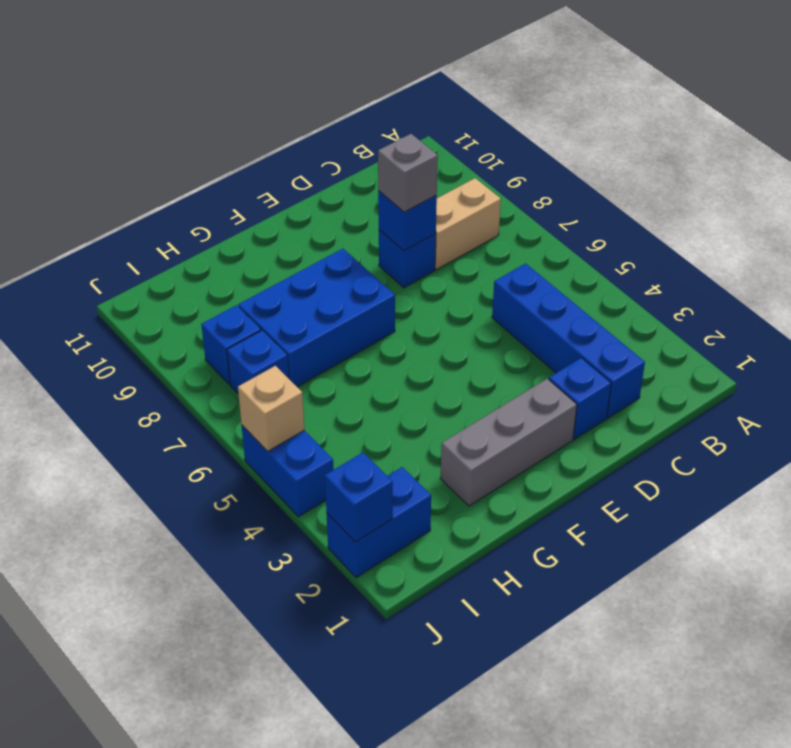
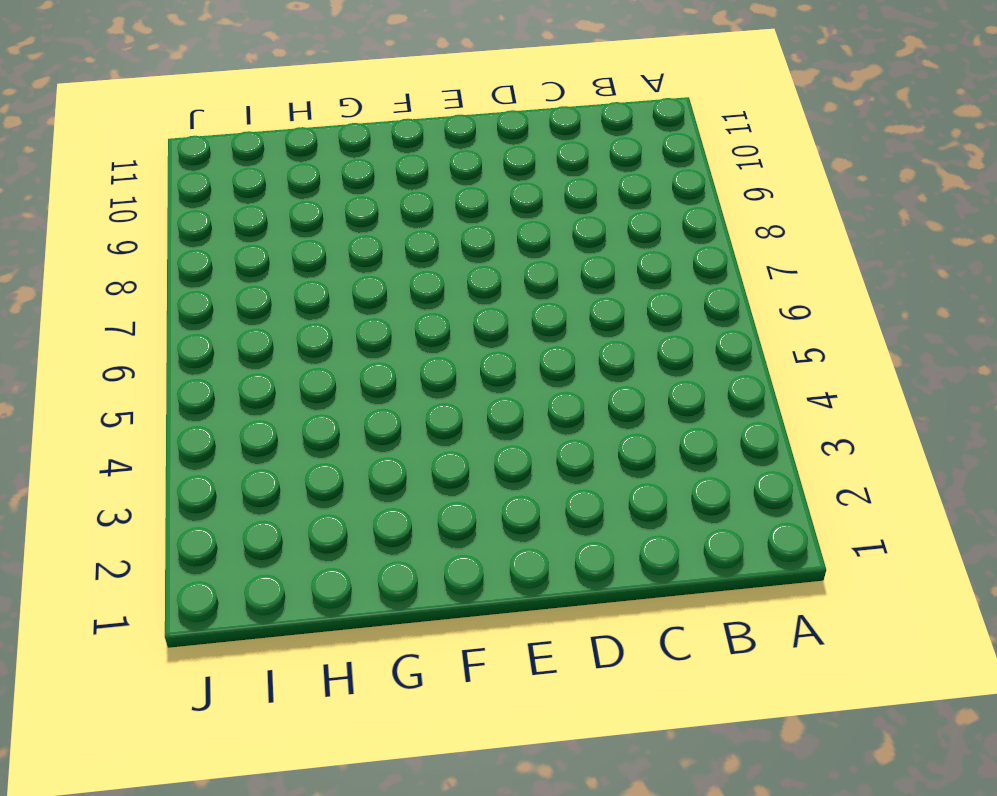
none -> tan 1x2 brick [435,178,501,269]
none -> blue 1x4 brick [492,263,645,418]
none -> blue 1x1 brick [549,358,611,439]

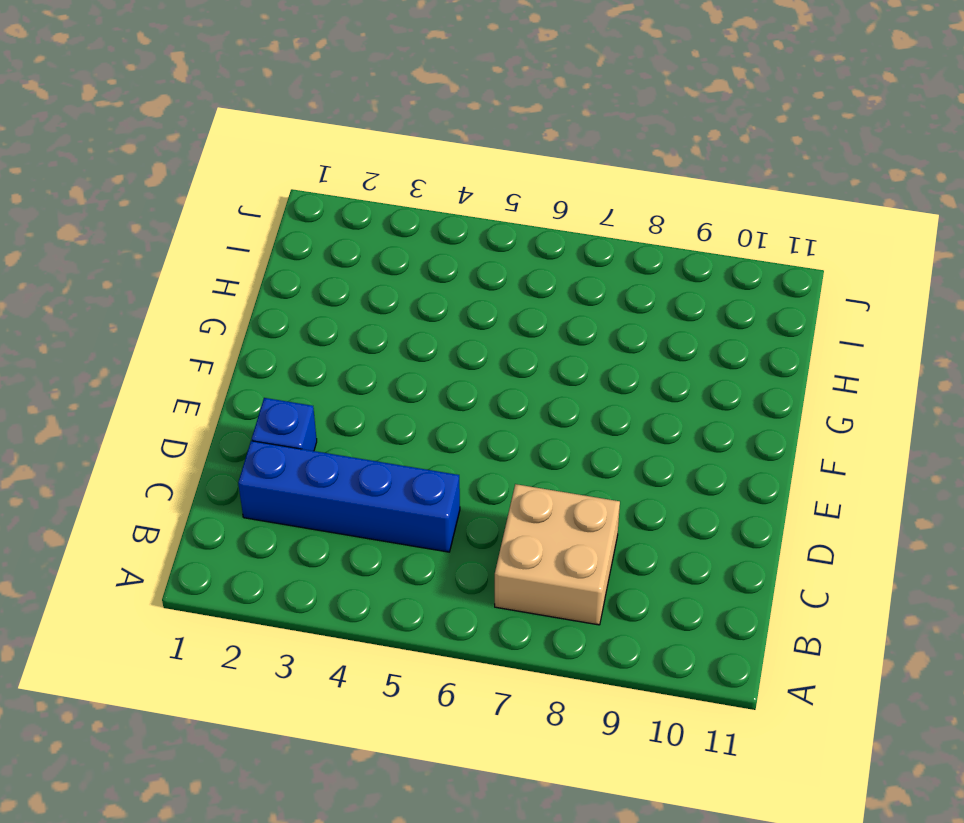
tan 2x2 brick [495,484,620,625] -> tan 1x2 brick [435,178,501,269]
none -> blue 1x1 brick [379,230,436,288]
none -> grey 1x3 brick [440,379,577,506]
none -> blue 2x3 brick [238,249,395,387]

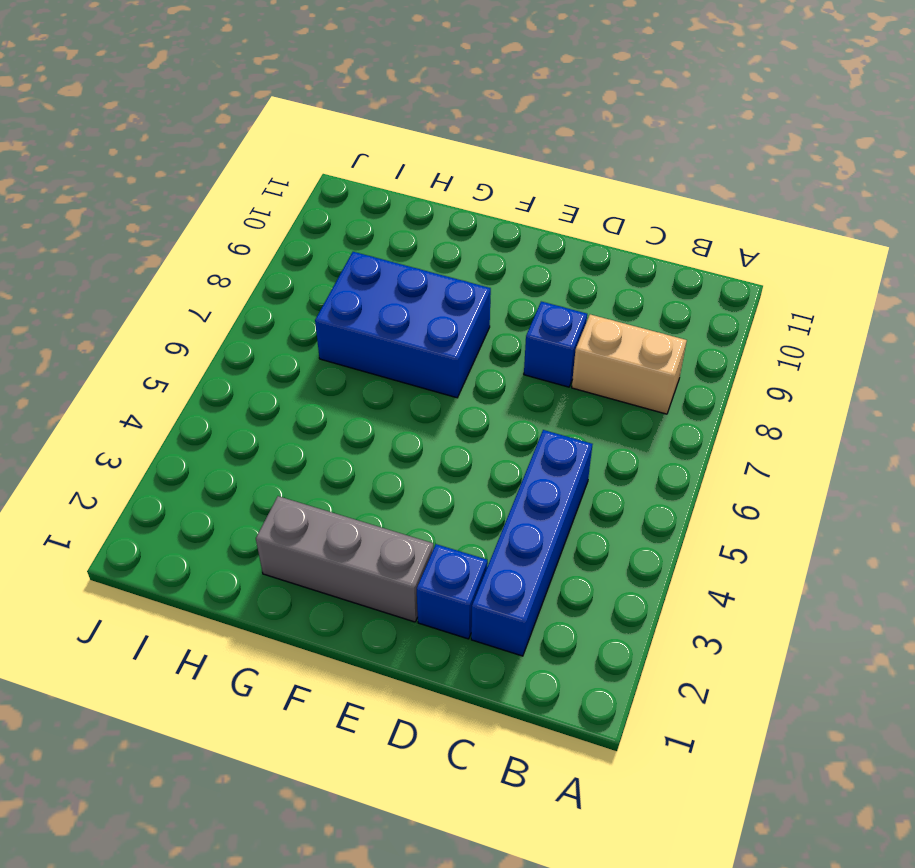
none -> blue 1x2 brick [327,467,431,578]
none -> blue 1x1 brick [227,330,289,393]
none -> blue 1x1 brick [201,305,261,384]

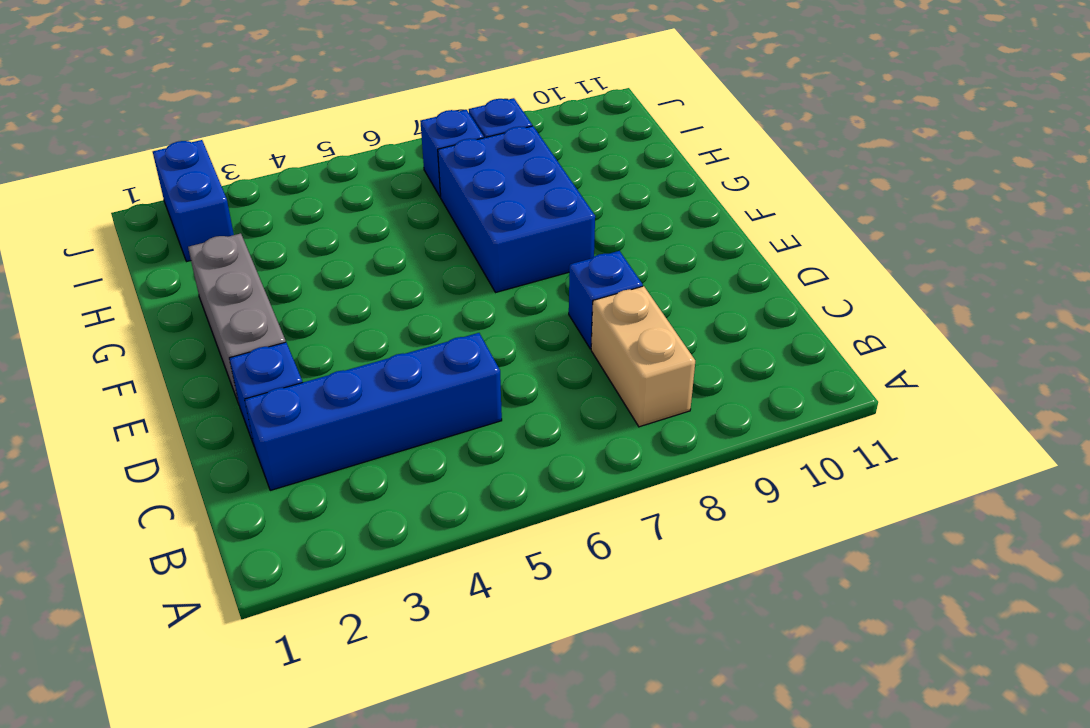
none -> blue 1x2 brick [242,426,334,517]
none -> blue 1x1 brick [378,191,437,251]
none -> blue 1x1 brick [325,453,393,542]

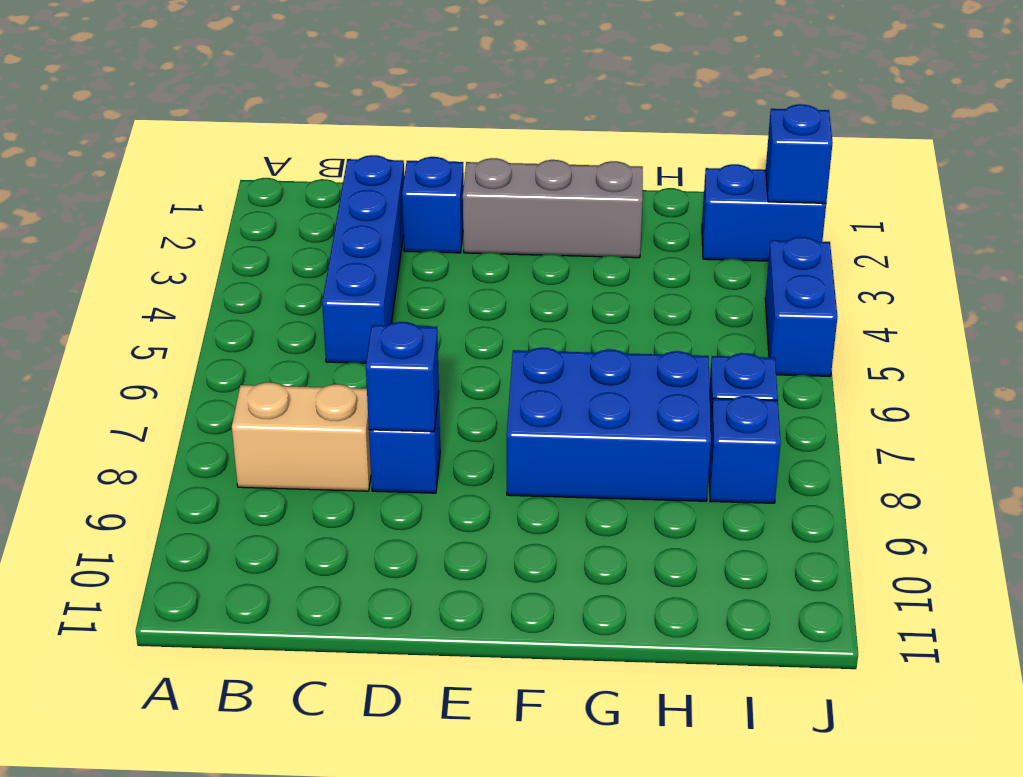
none -> tan 1x1 brick [238,366,305,451]
none -> grey 1x1 brick [378,134,438,212]

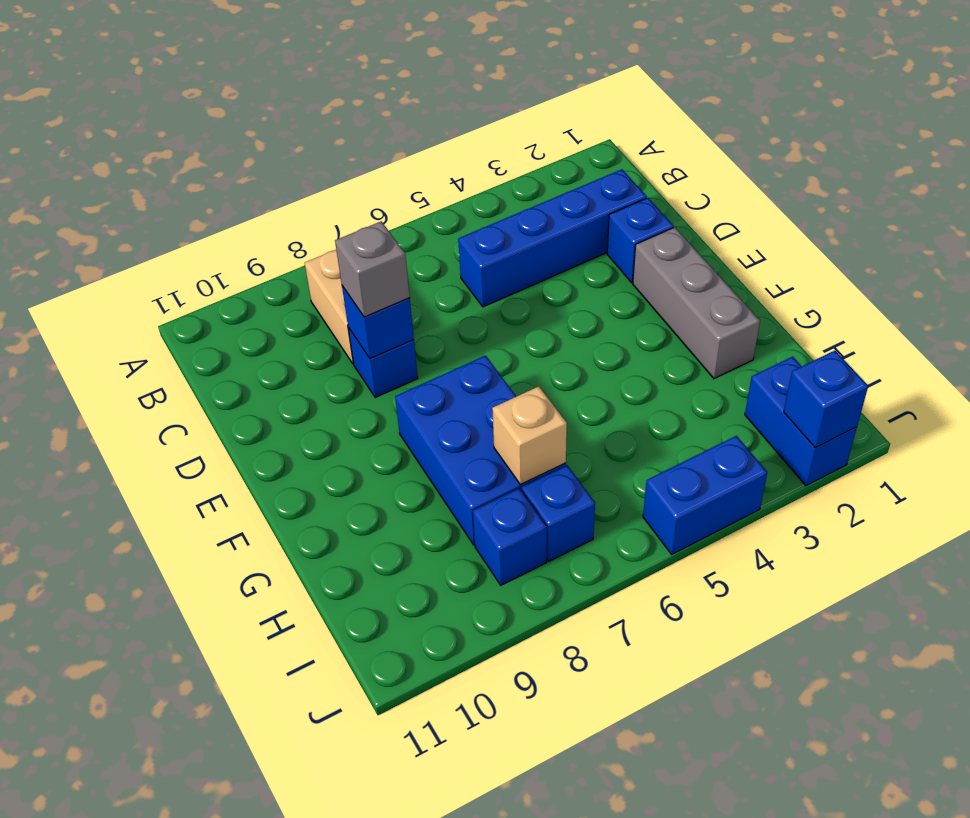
tan 1x1 brick [492,386,567,484] -> tan 1x1 brick moved to [238,366,305,451]

